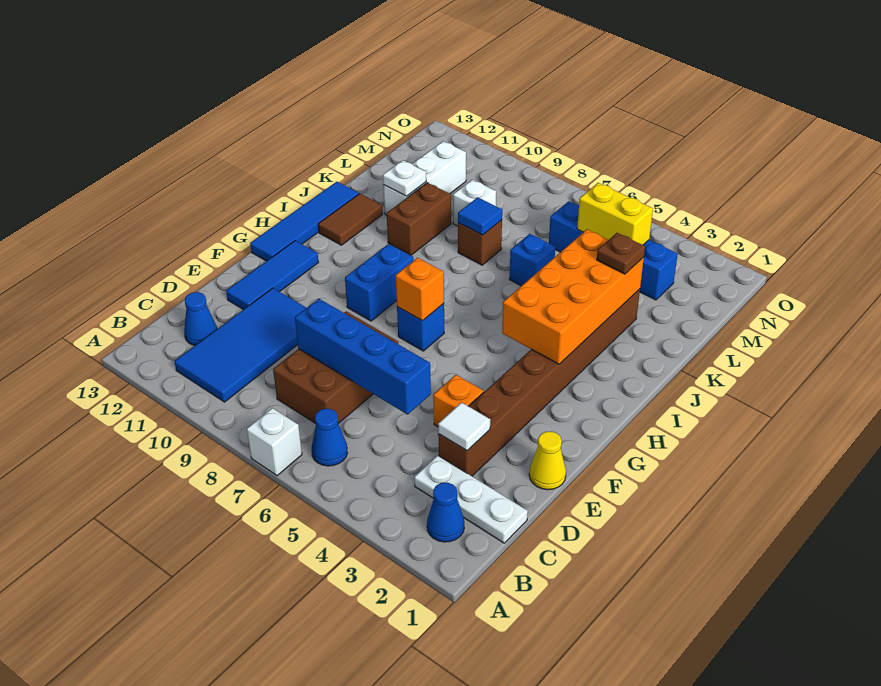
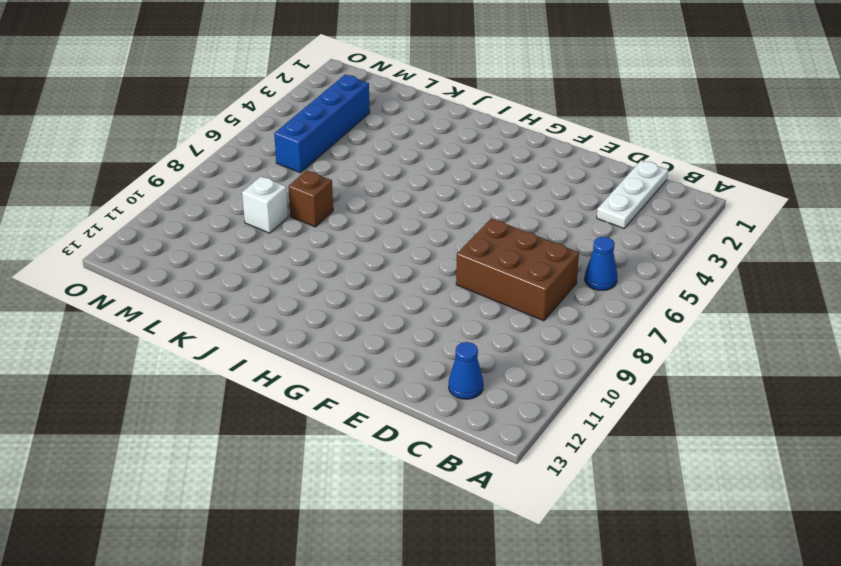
none -> white 1x1 brick [247,408,302,476]
none -> blue 1x1 cone [427,482,464,542]
none -> blue 2x4 tile [175,288,306,402]

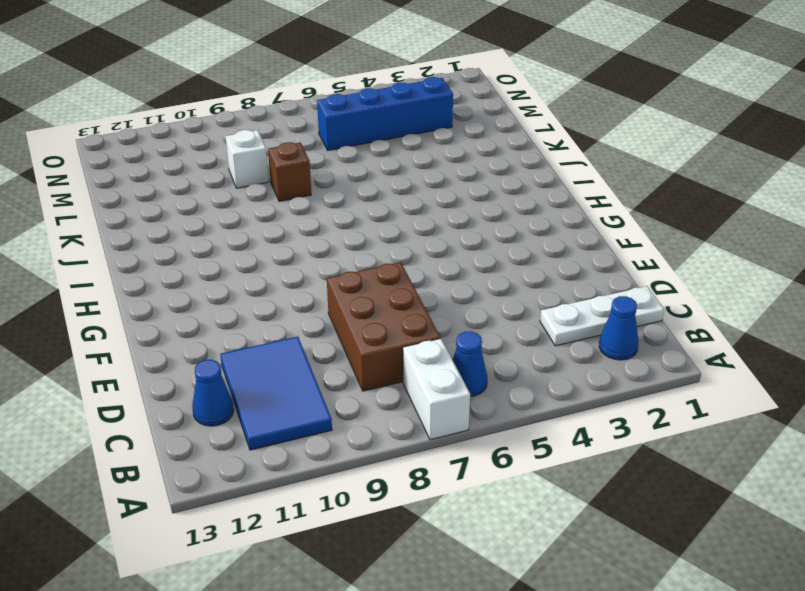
white 1x2 brick [403,338,470,440] -> white 1x1 brick [247,408,302,476]
blue 2x3 tile [220,337,332,450] -> blue 2x4 tile [175,288,306,402]
none -> brown 1x8 brick [438,289,640,476]
none -> yellow 1x1 cone [529,431,566,490]
none -> orange 1x1 brick [433,375,484,427]

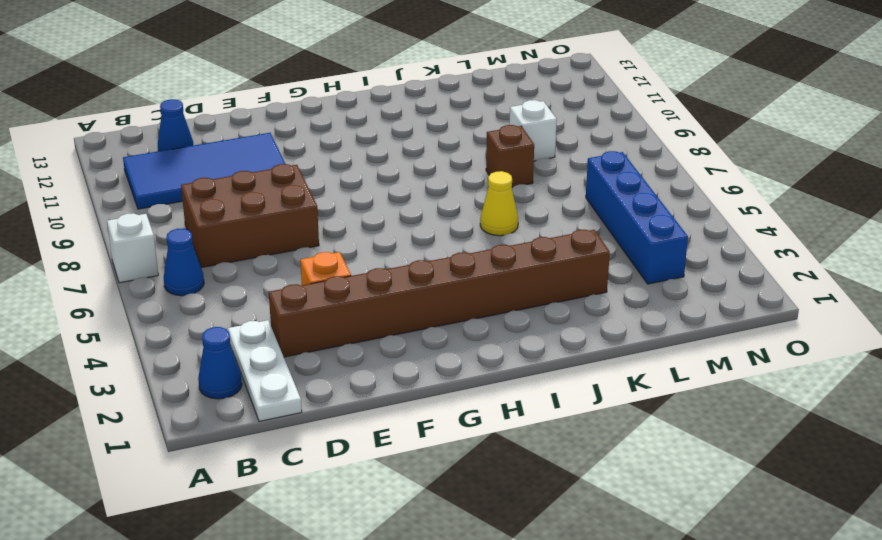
yellow 1x1 cone [480,171,518,236] -> yellow 1x1 cone moved to [529,431,566,490]
none -> blue 1x3 tile [226,241,318,310]
none -> blue 1x1 brick [397,303,444,351]
none -> blue 1x2 brick [345,244,413,321]

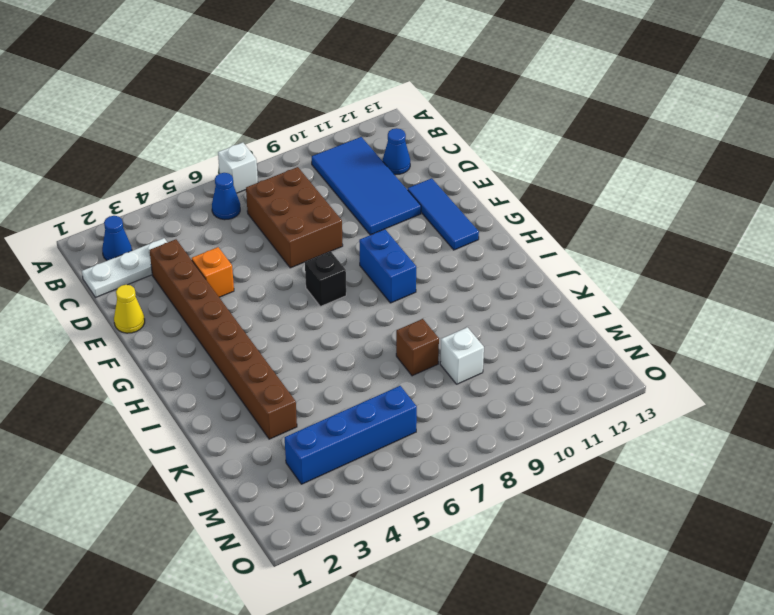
black 1x1 brick [305,251,346,307] -> blue 1x1 brick [397,303,444,351]
none -> blue 1x4 tile [250,182,359,261]
none -> brown 1x2 tile [318,194,383,245]
none -> brown 1x2 brick [387,183,451,255]

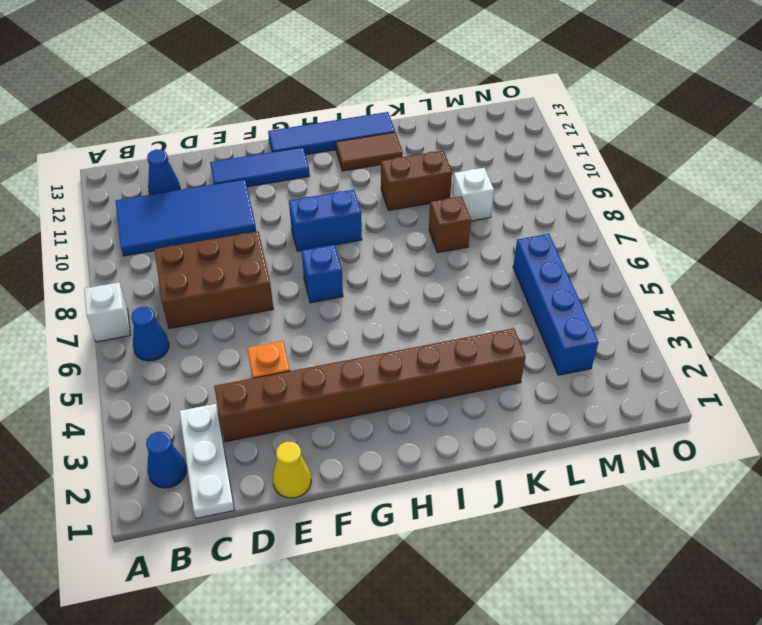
none -> blue 1x1 brick [509,234,555,286]
none -> white 1x3 brick [383,141,466,215]
none -> white 1x1 tile [438,402,490,451]

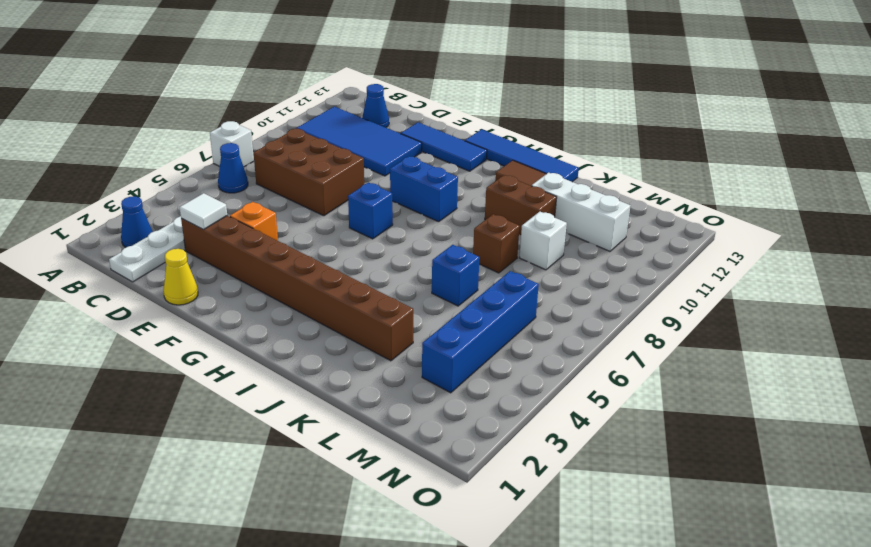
none -> blue 1x4 brick [295,299,431,414]
none -> orange 1x1 brick [396,258,444,321]
none -> orange 2x4 brick [502,230,644,364]

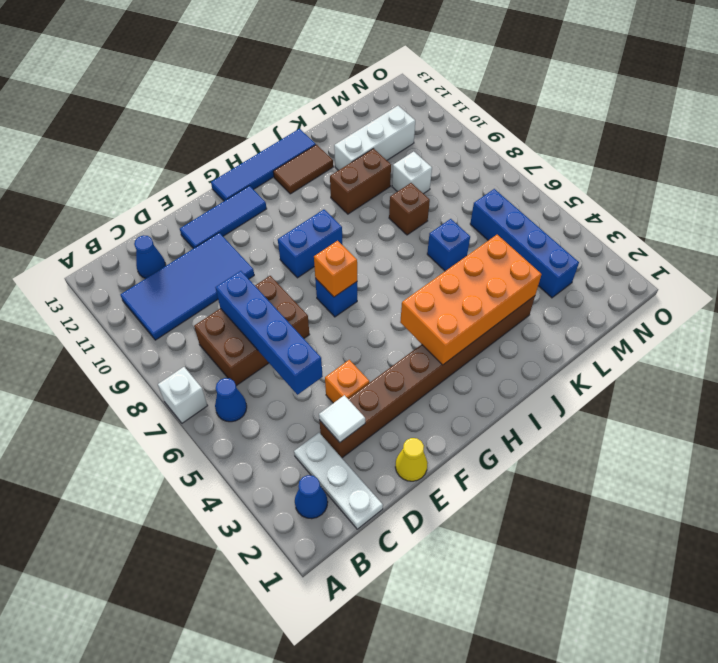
none -> blue 1x1 tile [458,197,502,235]
none -> white 1x1 plate [383,160,426,196]
none -> yellow 1x2 brick [577,183,653,245]

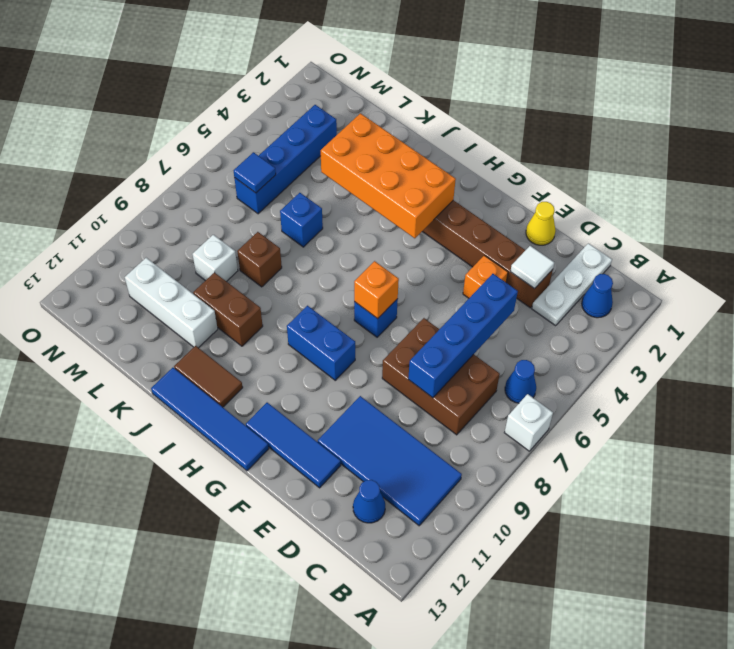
blue 1x1 tile [234,152,276,193] -> blue 1x1 tile moved to [458,197,502,235]
none -> white 1x1 plate [383,160,426,196]
none -> yellow 1x2 brick [577,183,653,245]
none -> brown 1x1 plate [597,233,645,274]

